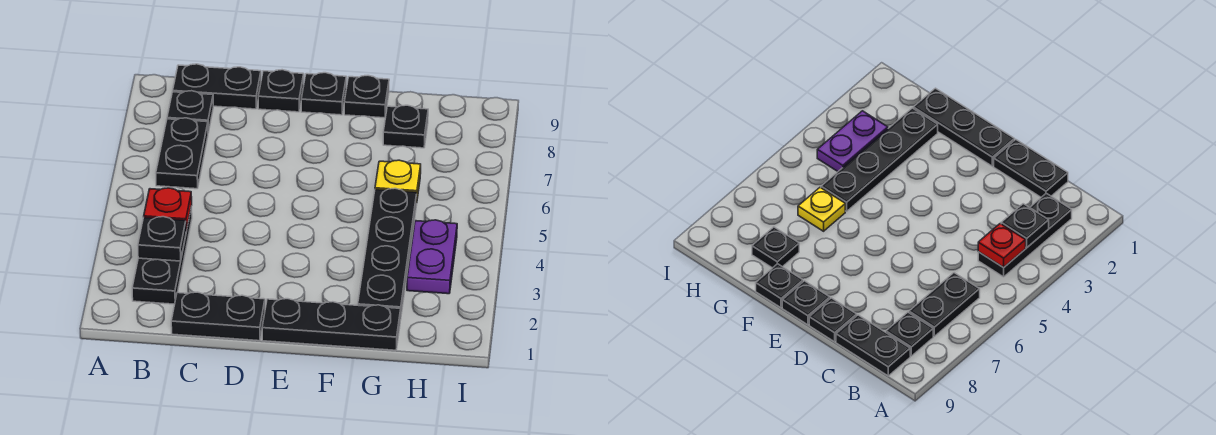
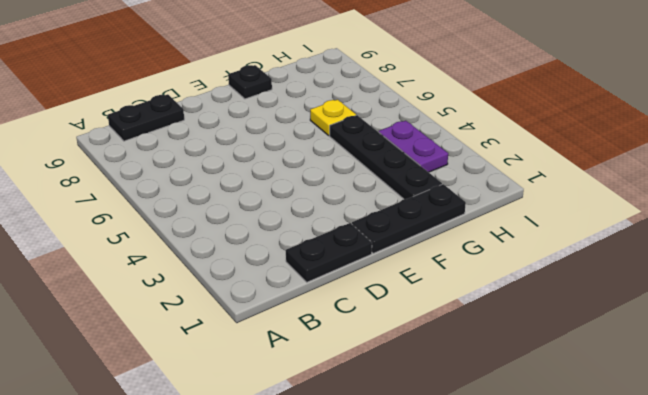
none -> black 1x3 plate [132,206,192,304]
none -> black 1x2 plate [156,118,208,189]
none -> black 1x1 plate [167,91,213,133]

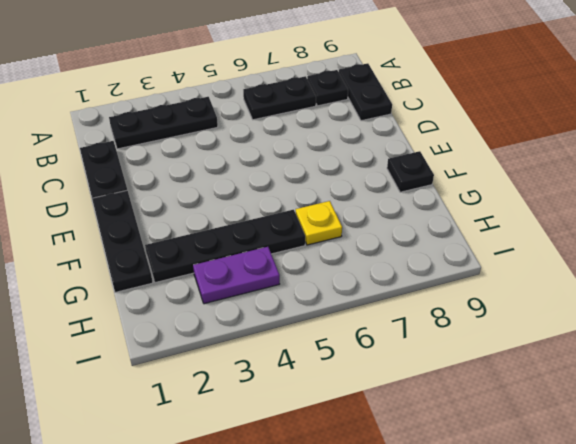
none -> black 1x1 plate [258,70,304,112]
none -> black 1x1 plate [301,73,346,115]
none -> black 1x1 plate [383,105,428,148]

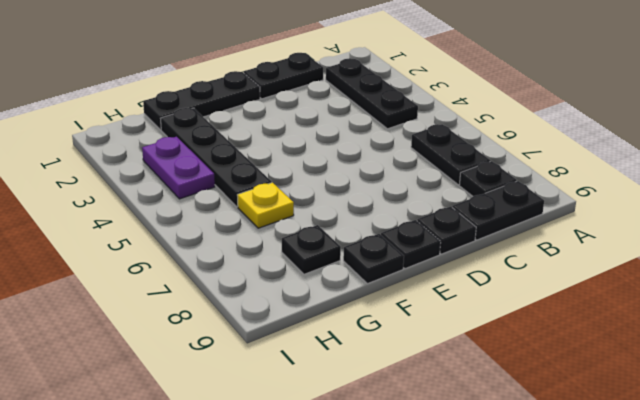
none -> black 1x1 plate [138,217,186,261]
none -> red 1x1 plate [144,188,192,231]

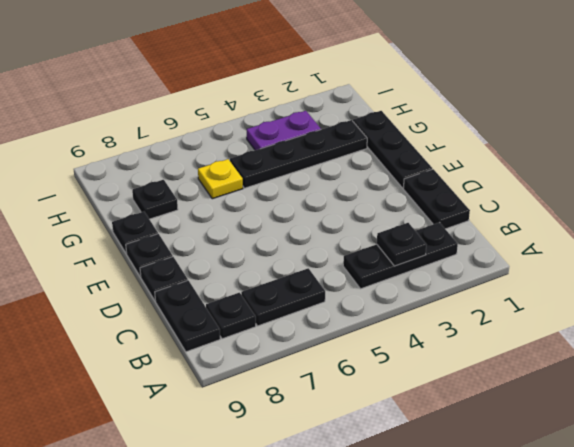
none -> red 1x1 plate [144,188,192,231]

